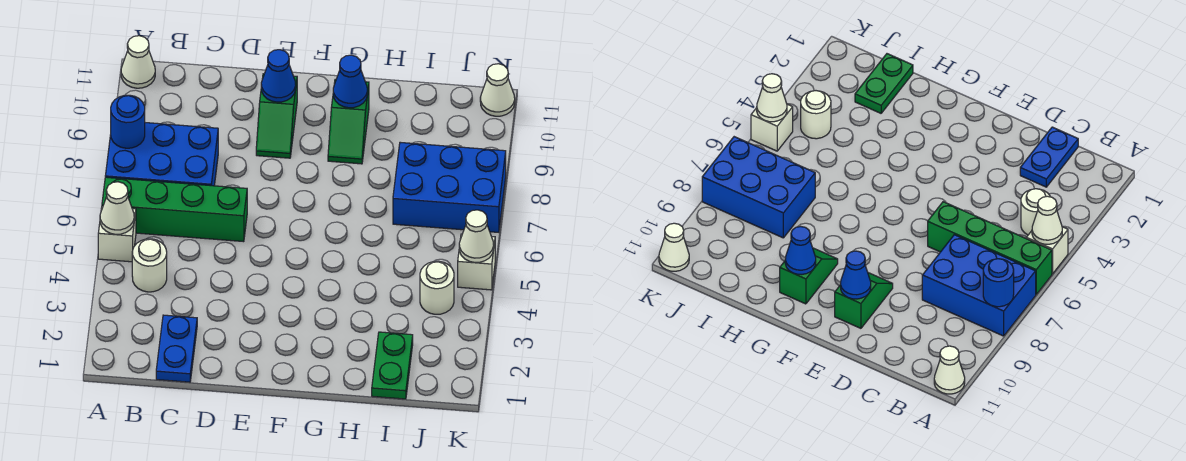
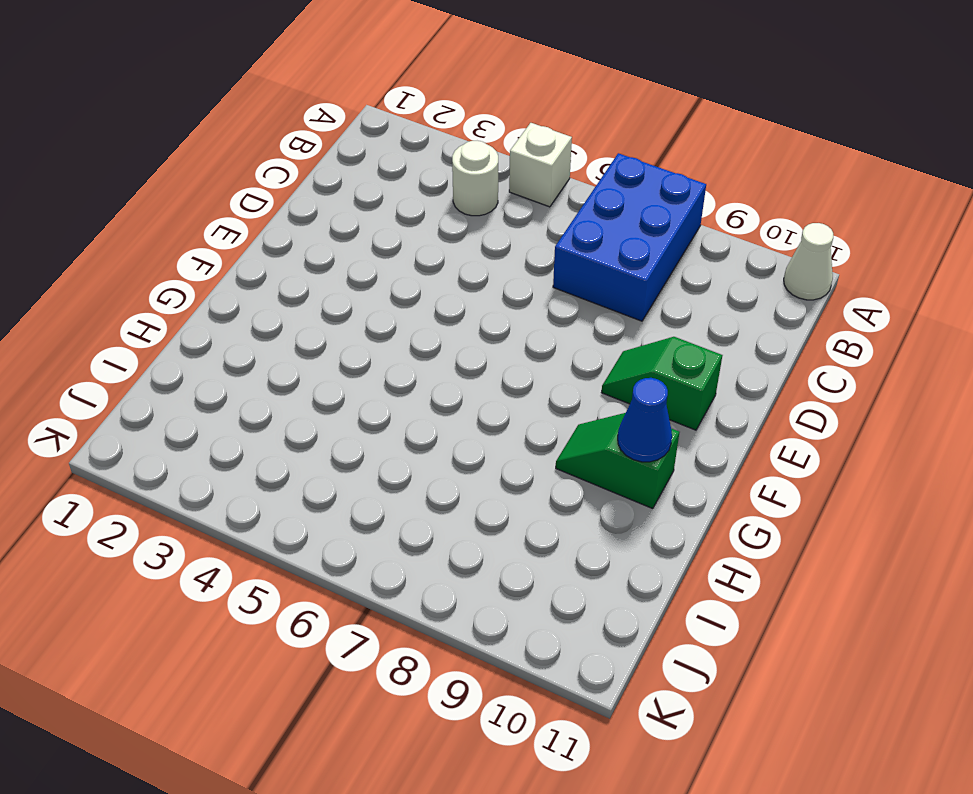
none -> green 1x4 brick [102,177,247,242]
none -> blue 1x2 plate [156,315,197,382]
none -> green 1x2 plate [372,332,413,399]

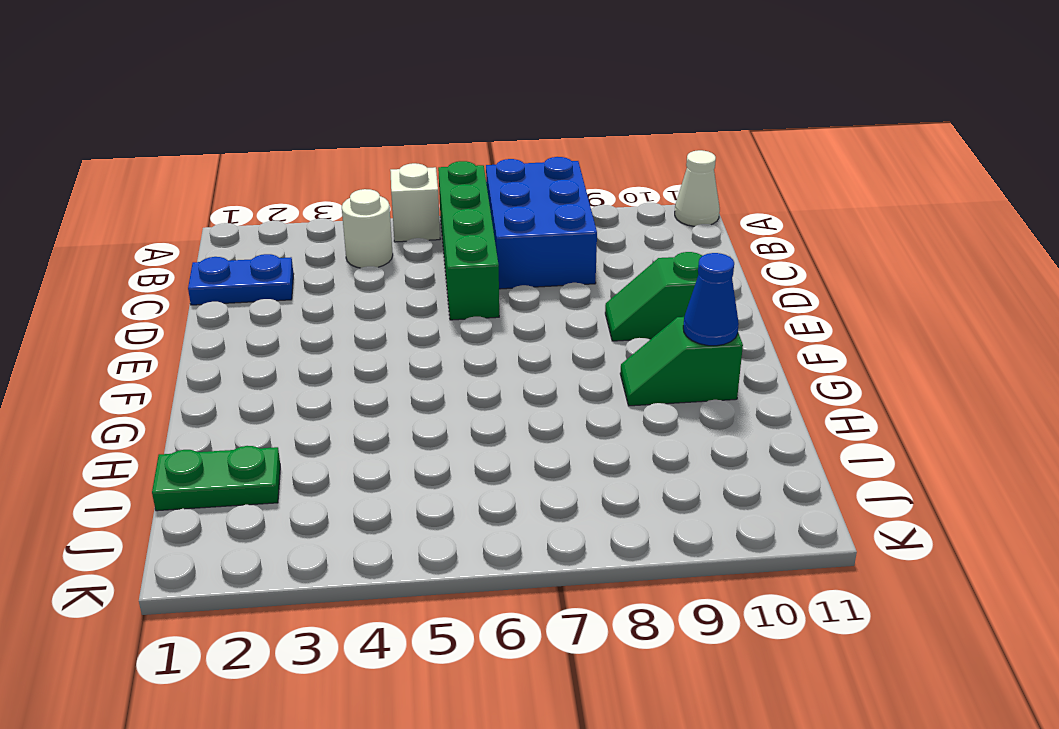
none -> blue 2x3 brick [393,142,506,232]
none -> white 1x1 round brick [420,261,454,314]
none -> white 1x1 brick [458,234,495,290]

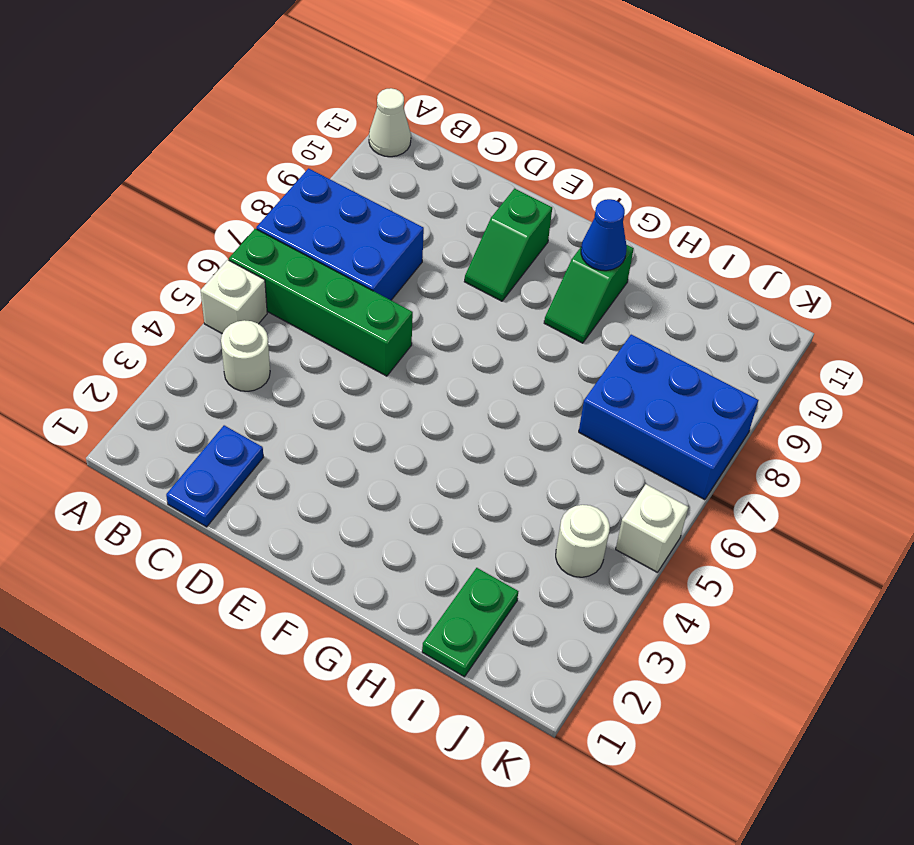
none -> white 1x1 cone [480,64,515,116]
none -> white 1x1 cone [100,182,134,234]
none -> blue 1x1 round brick [111,95,145,148]

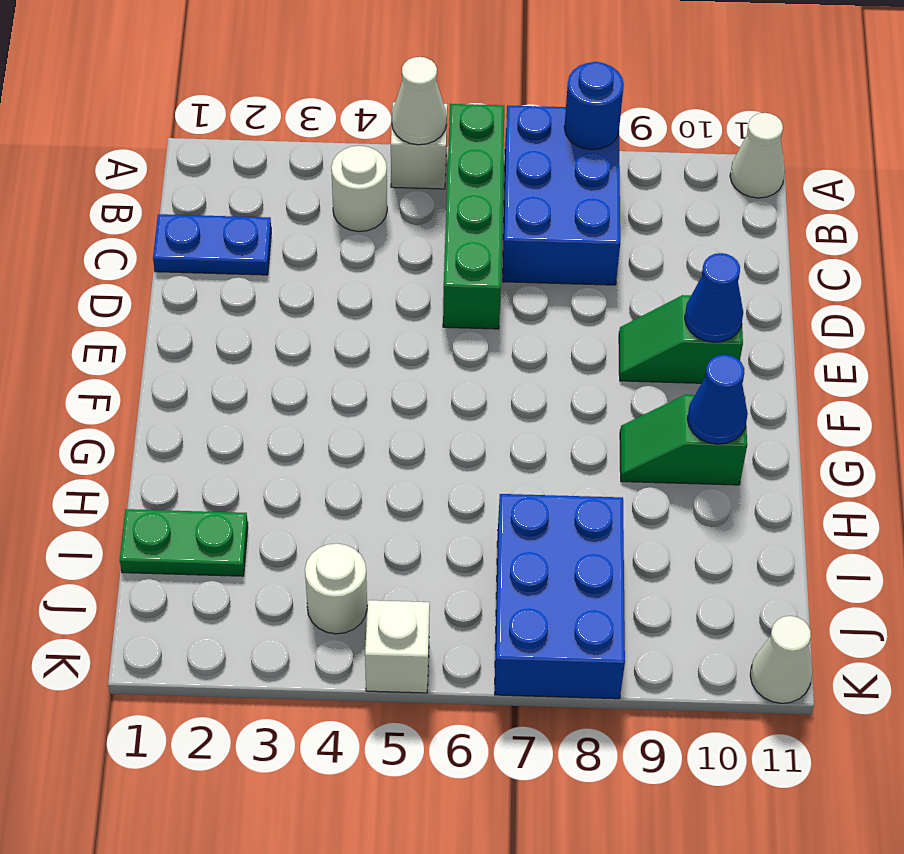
none -> white 1x1 cone [459,210,494,263]

